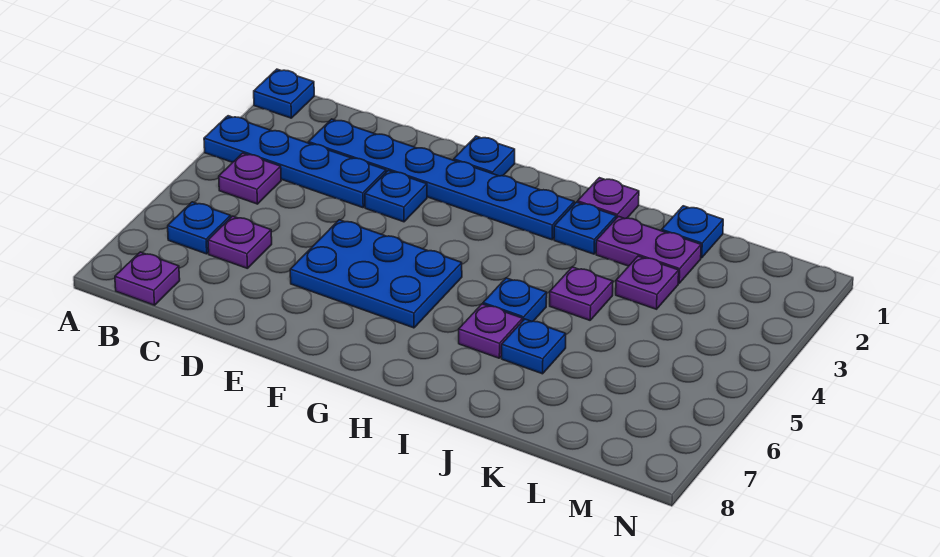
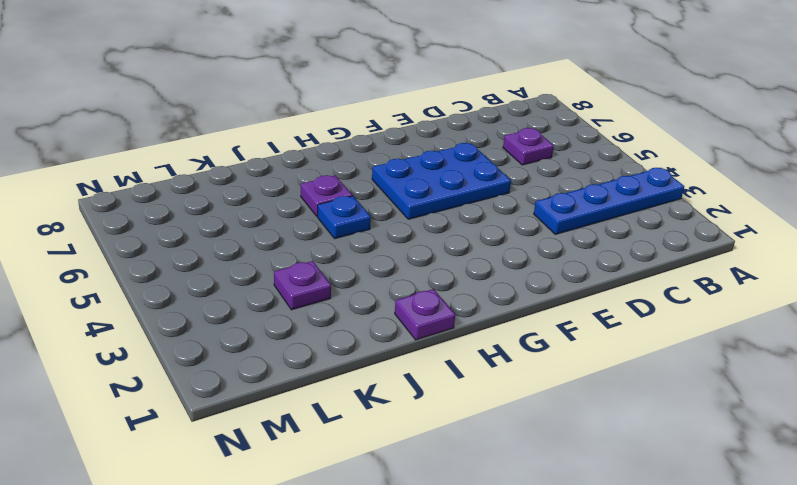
none -> blue 1x1 plate [254,69,314,118]
none -> purple 1x1 plate [219,153,281,204]
none -> blue 1x1 plate [168,202,231,254]

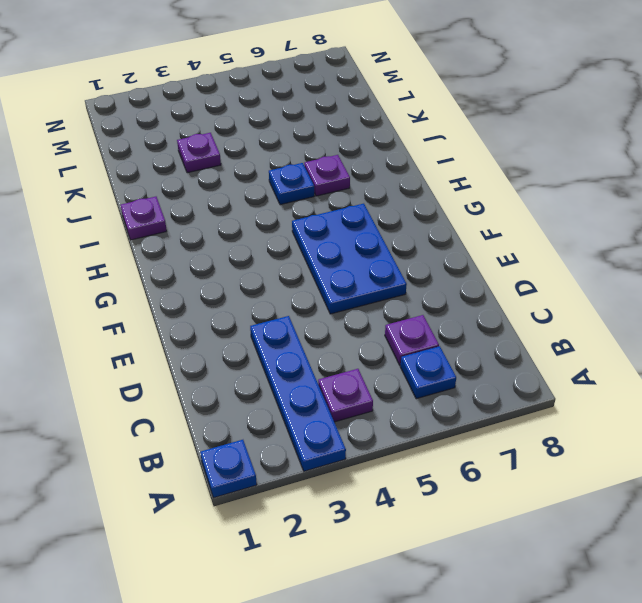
none -> purple 1x1 plate [115,252,180,305]
none -> blue 1x6 plate [308,119,574,240]
none -> blue 1x1 plate [365,171,427,222]

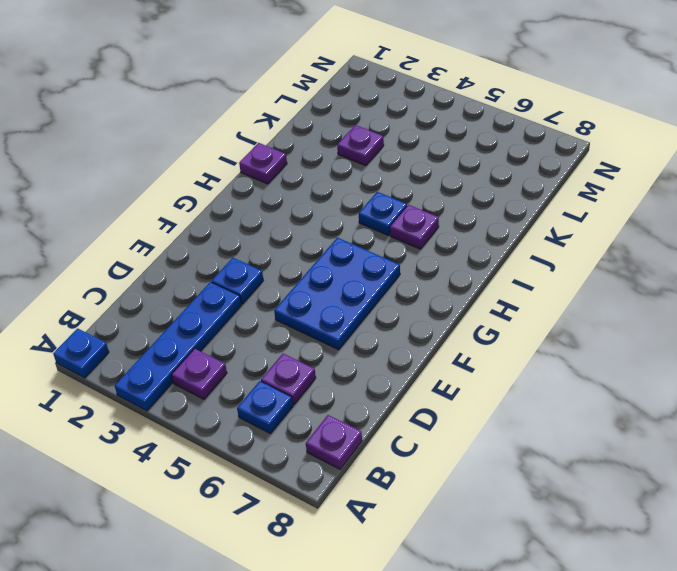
none -> blue 1x6 plate [308,119,574,240]
none -> blue 1x1 plate [454,136,515,176]
none -> blue 1x1 plate [554,202,616,254]

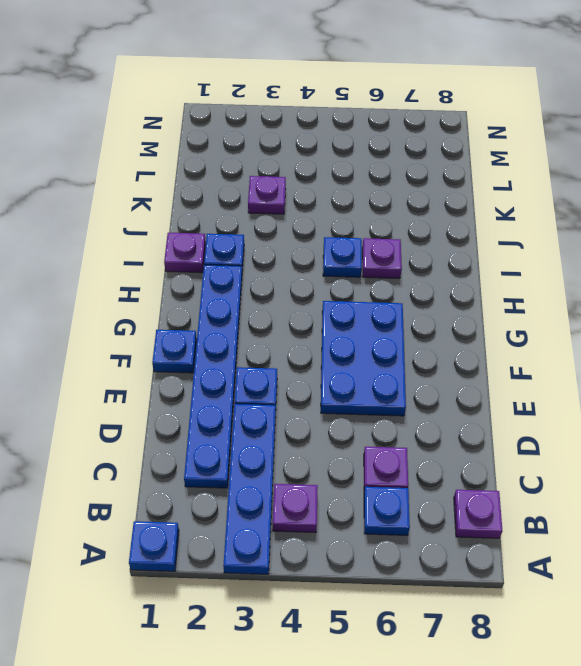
none -> purple 1x2 plate [596,216,701,283]
none -> purple 1x1 plate [550,267,613,320]
none -> blue 1x1 plate [502,319,566,374]

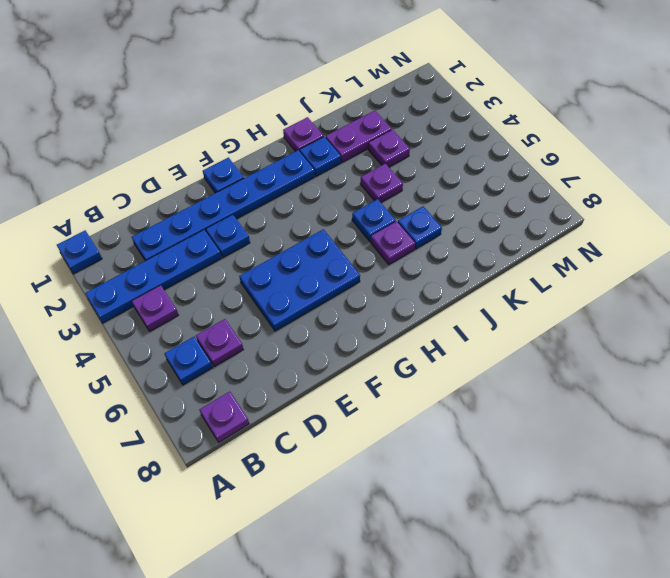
none -> blue 1x1 plate [662,206,723,258]

